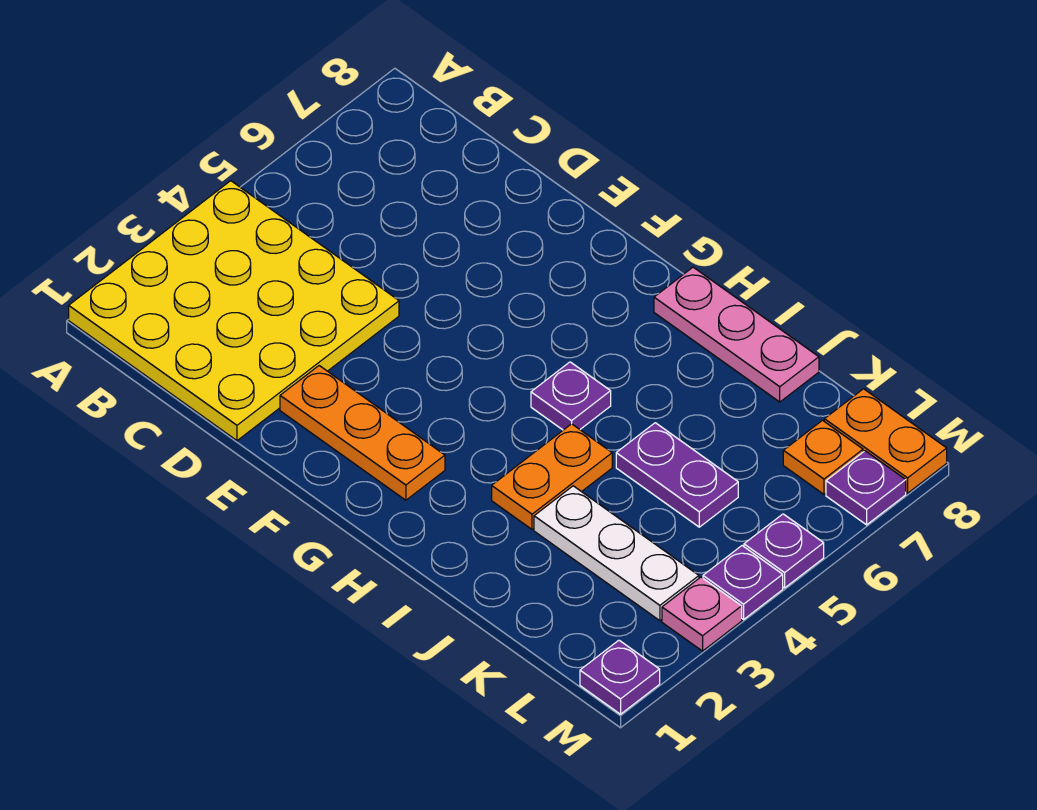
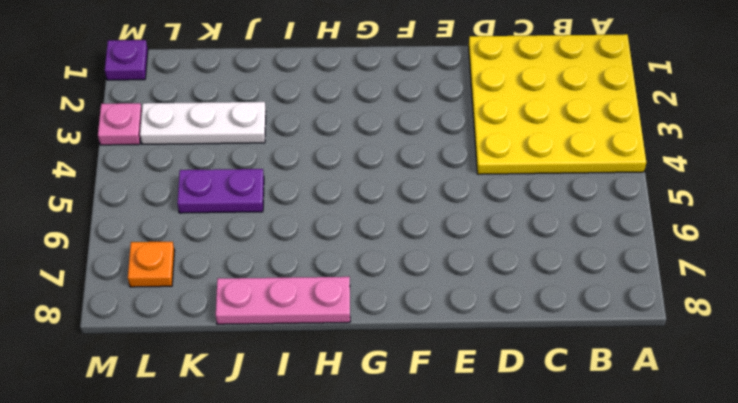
none -> orange 1x3 plate [280,366,445,500]
none -> purple 1x1 plate [531,362,611,430]
none -> orange 1x2 plate [492,424,612,529]

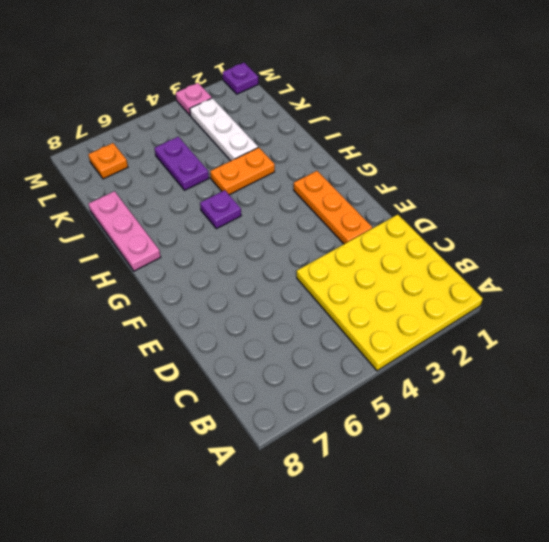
none -> orange 1x2 plate [824,389,947,493]
none -> purple 1x1 plate [703,546,783,619]
none -> purple 1x1 plate [744,514,824,588]

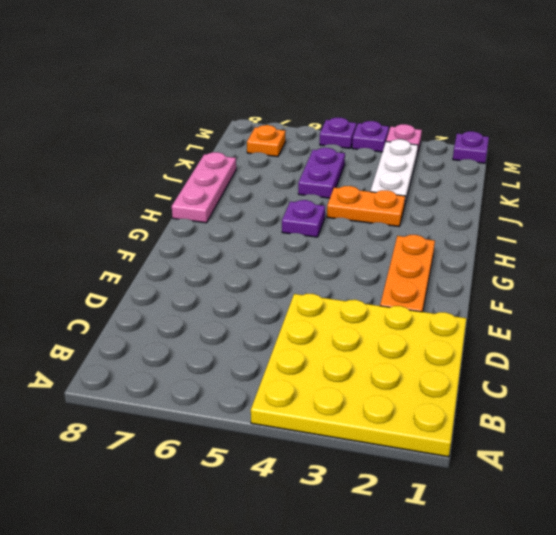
none -> orange 1x2 plate [824,389,947,493]
none -> purple 1x1 plate [826,451,906,525]

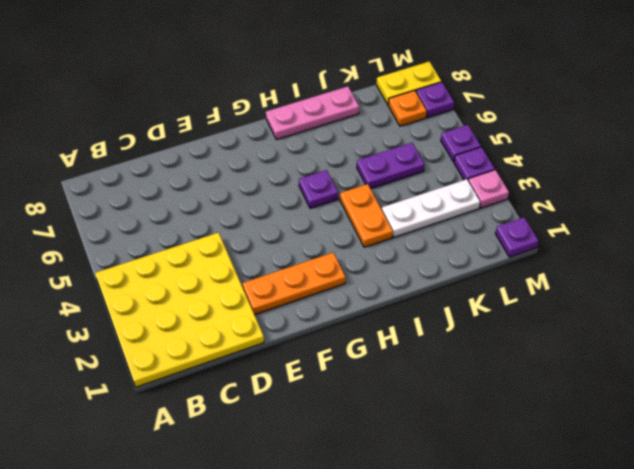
yellow 1x2 plate [376,62,441,104] -> orange 1x2 plate [824,389,947,493]

